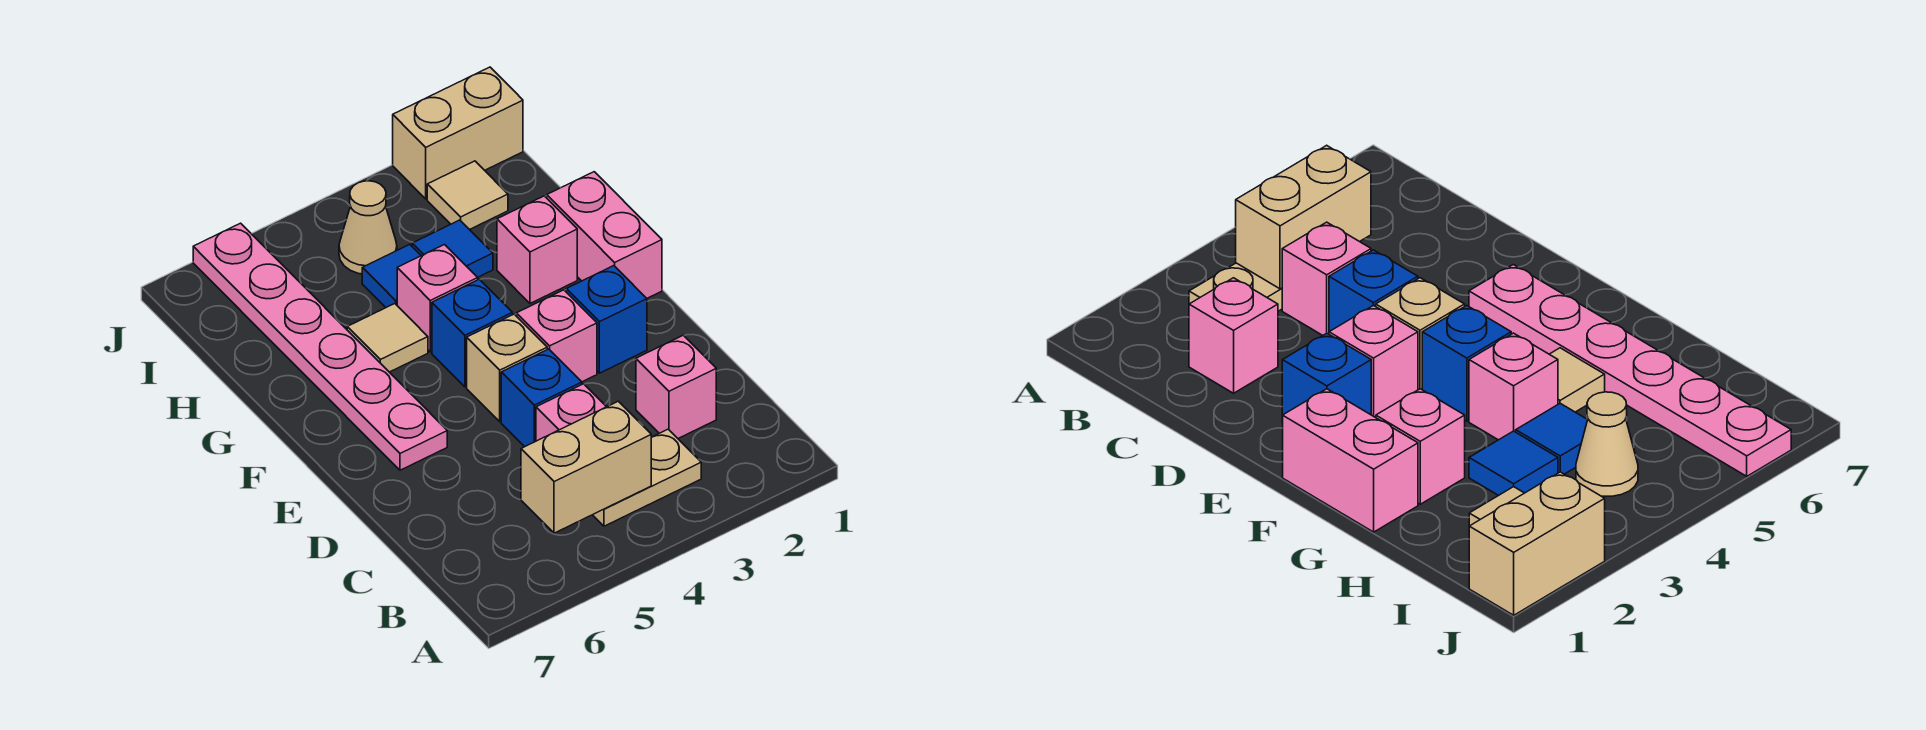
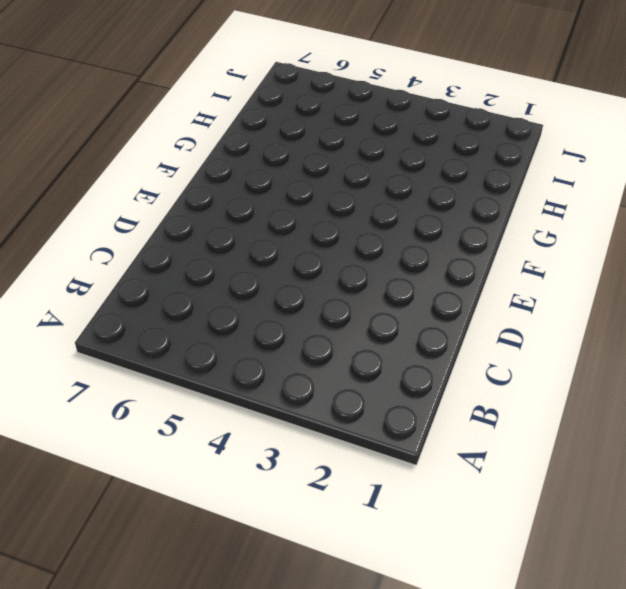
none -> tan 1x2 plate [593,429,701,526]
none -> pink 1x1 brick [636,335,716,438]
none -> pink 1x1 brick [536,384,606,441]

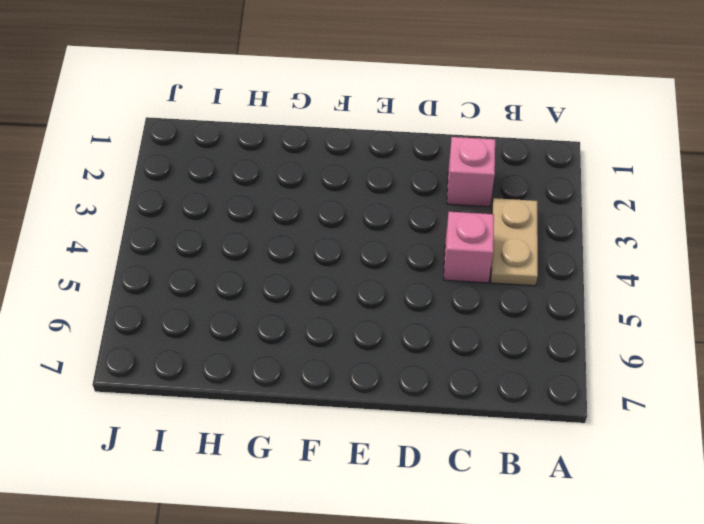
none -> blue 1x1 brick [501,349,582,447]
none -> blue 1x1 brick [566,266,647,373]
none -> pink 1x1 brick [517,290,597,382]

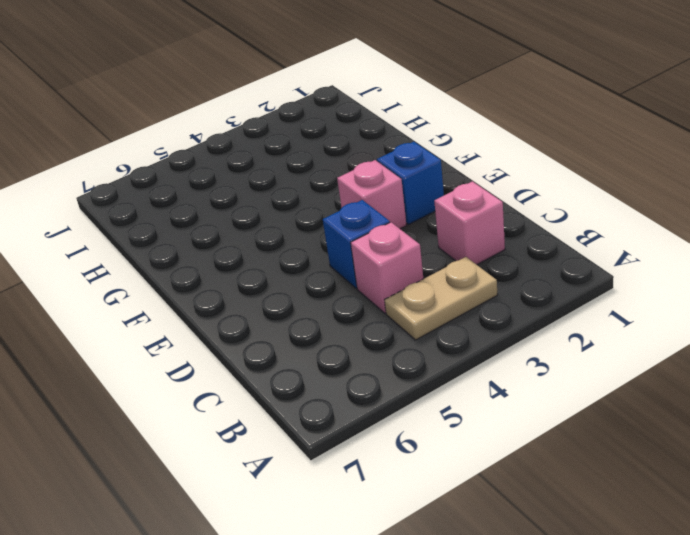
none -> tan 1x1 brick [467,314,547,422]
none -> pink 1x6 plate [193,223,447,470]
none -> pink 1x2 brick [547,172,662,298]

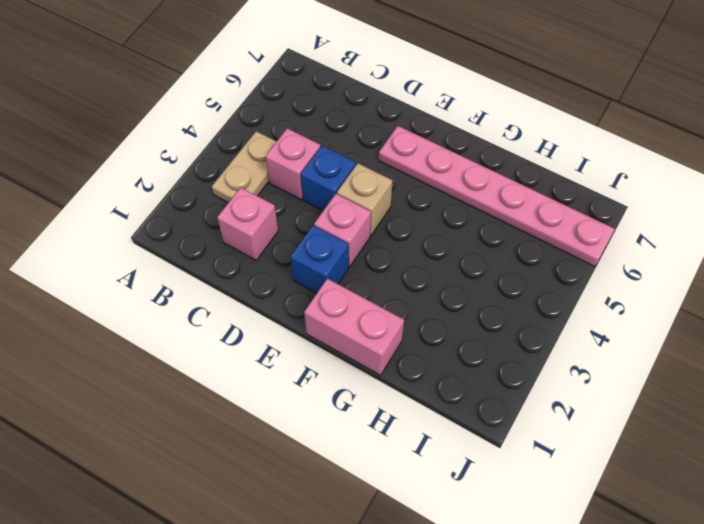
none -> blue 1x1 brick [432,279,512,387]
none -> pink 1x1 brick [497,196,577,303]
none -> pink 1x1 brick [397,245,478,352]

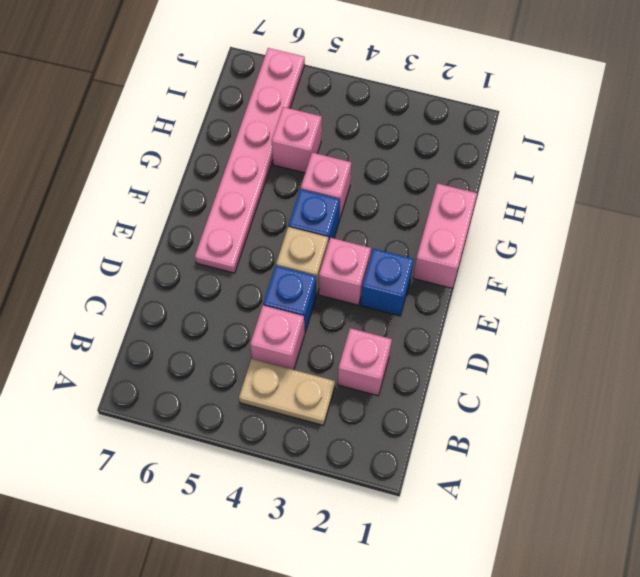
pink 1x1 brick [272,107,322,173] -> pink 1x1 brick moved to [497,196,577,303]
none -> tan 1x1 tile [347,304,428,372]
none -> blue 1x1 tile [412,220,493,277]
none -> blue 1x1 tile [362,244,421,307]

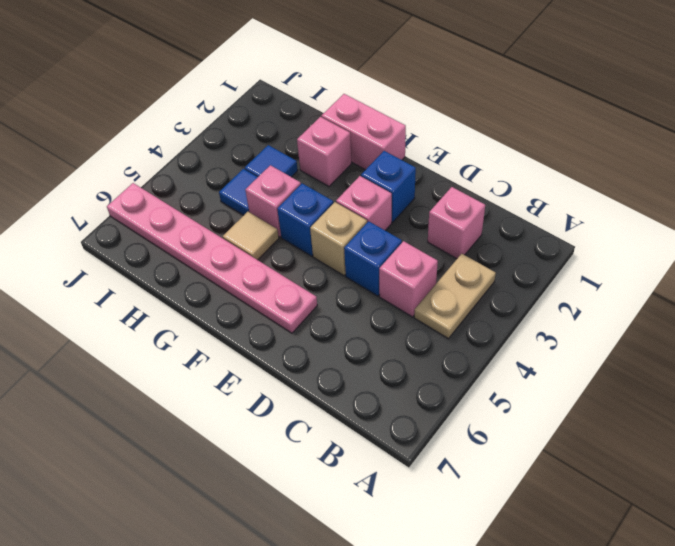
none -> tan 1x1 tile [427,161,508,230]
none -> tan 1x1 cone [339,181,397,274]
none -> tan 1x2 brick [393,67,523,199]

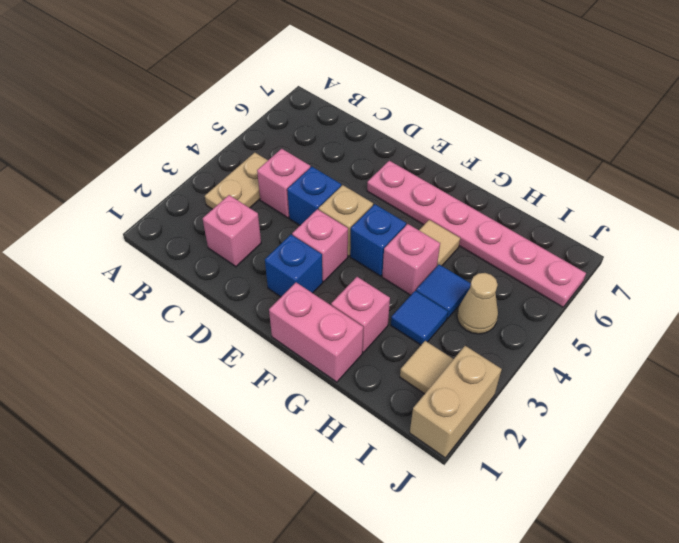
none -> tan 1x2 brick [521,401,651,533]

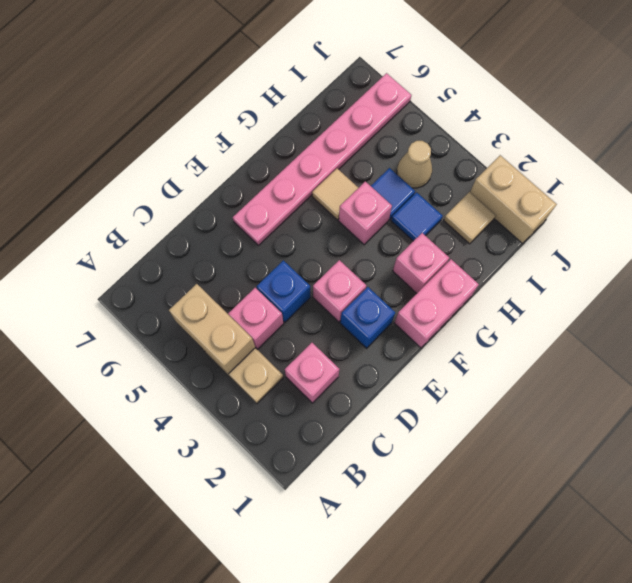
none -> tan 1x1 brick [467,314,547,422]
none -> blue 1x1 brick [432,279,512,387]

